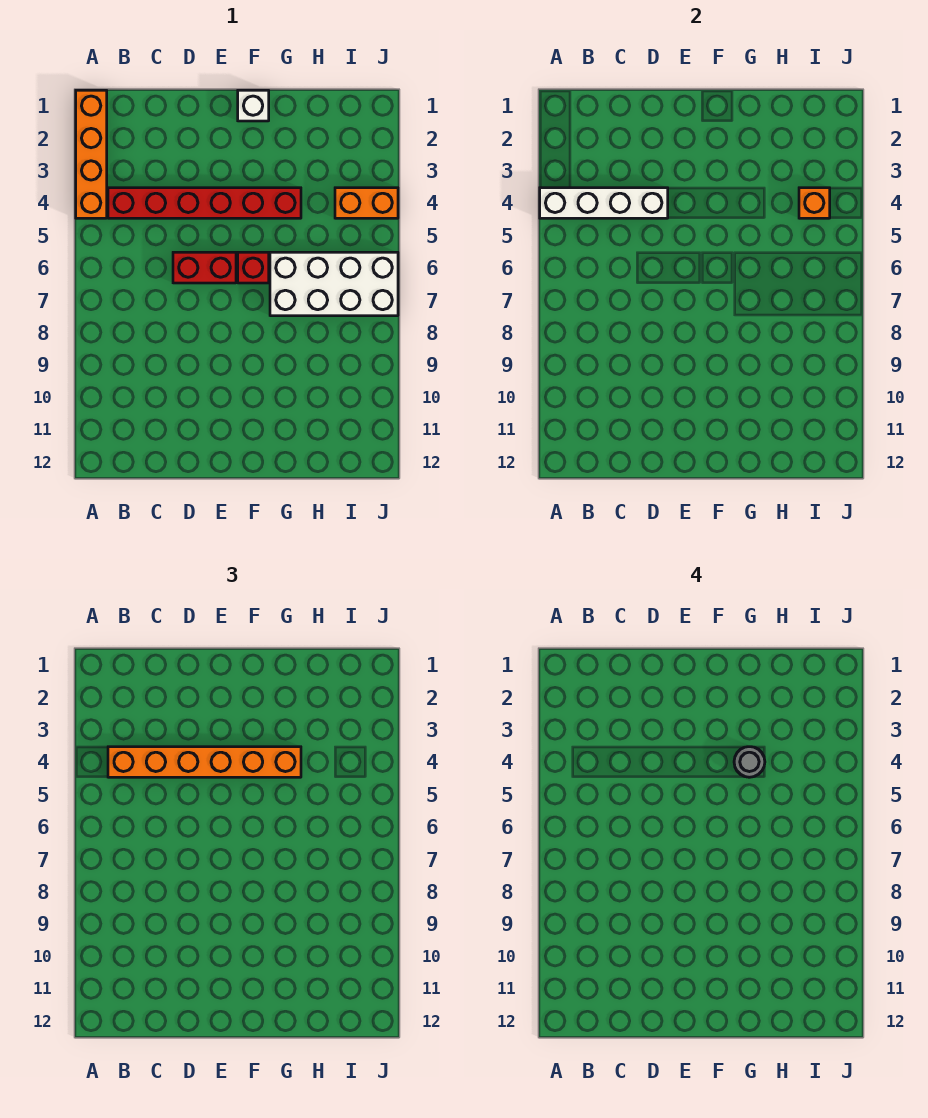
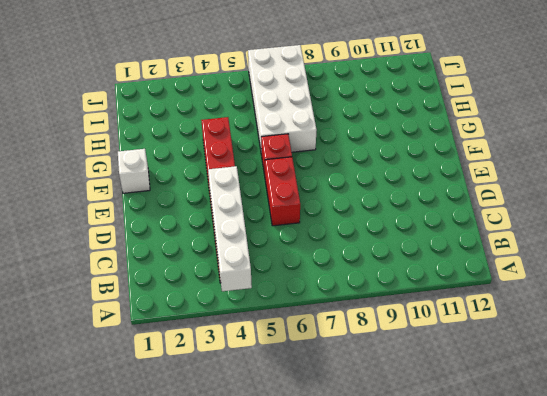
none -> orange 1x4 brick [76,90,107,218]
none -> orange 1x2 brick [335,188,398,218]

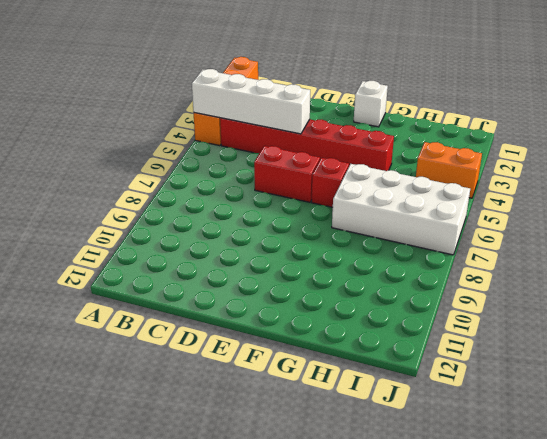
none -> orange 1x1 brick [799,188,830,218]
none -> orange 1x6 brick [108,747,301,777]

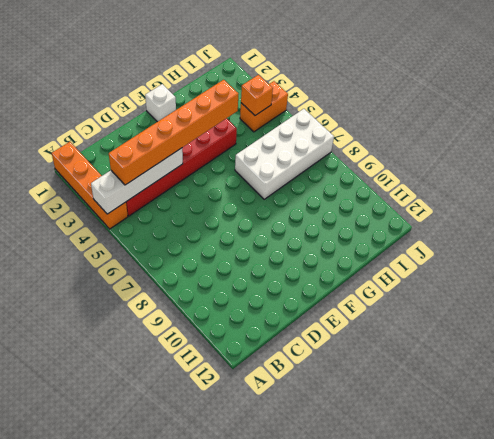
none -> red 1x2 brick [173,252,236,283]
none -> red 1x1 brick [238,252,269,283]

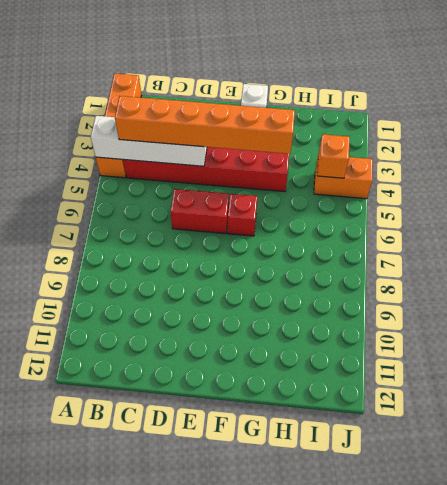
none -> white 2x4 brick [270,252,398,316]
none -> grey 1x1 round brick [734,747,765,777]

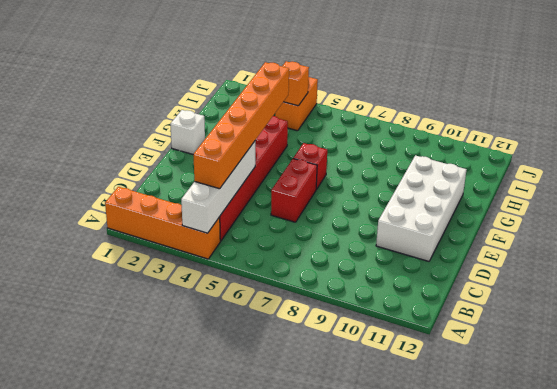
white 2x4 brick [376,155,467,261] -> white 2x4 brick moved to [270,252,398,316]
none -> grey 1x1 round brick [734,747,765,777]

